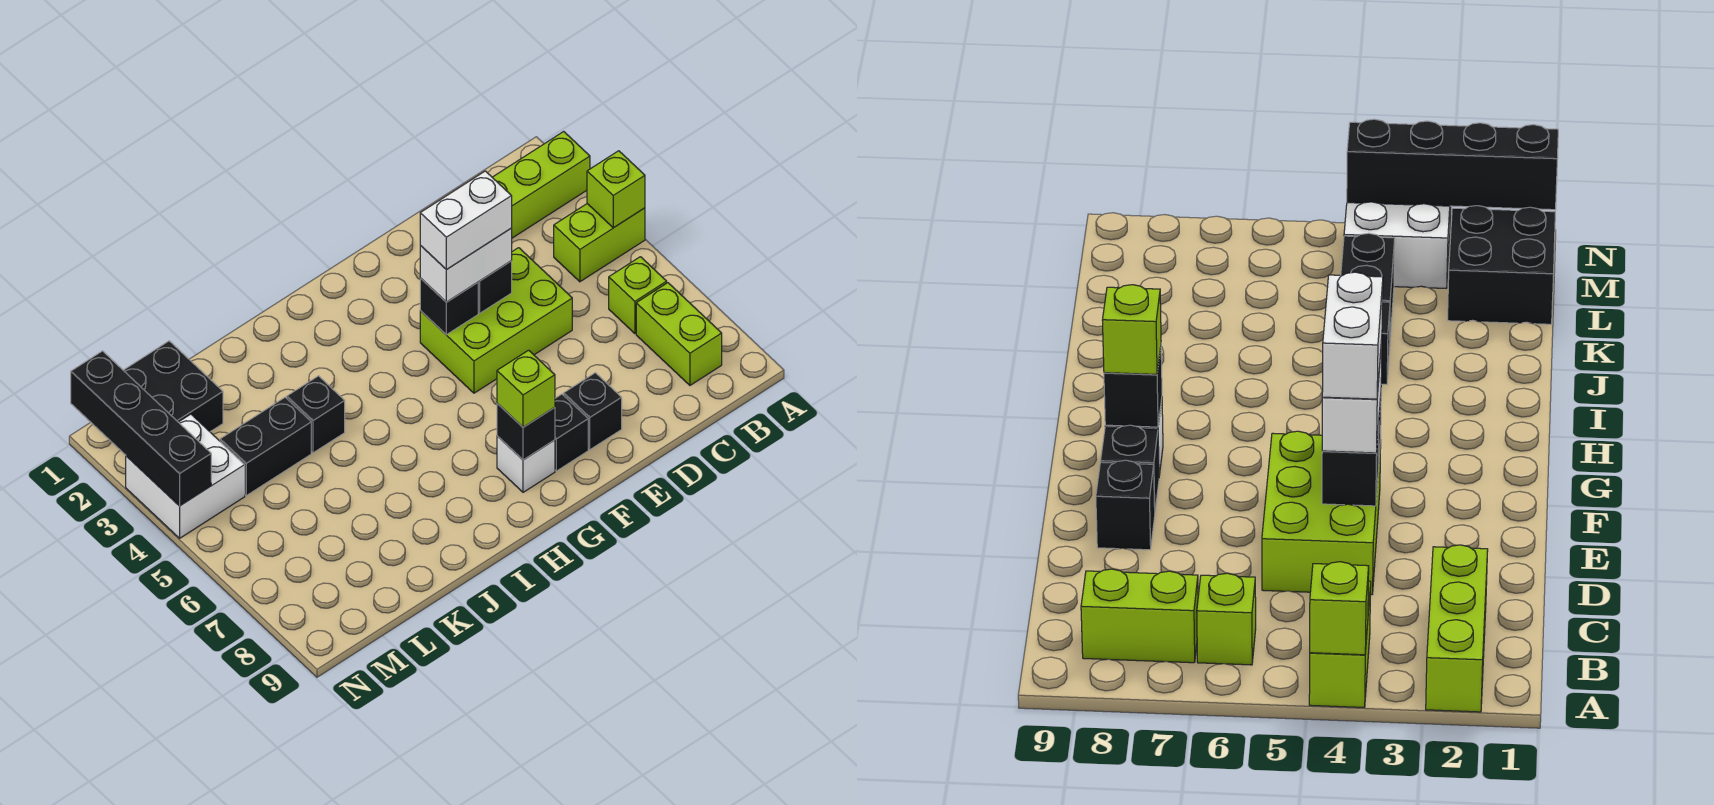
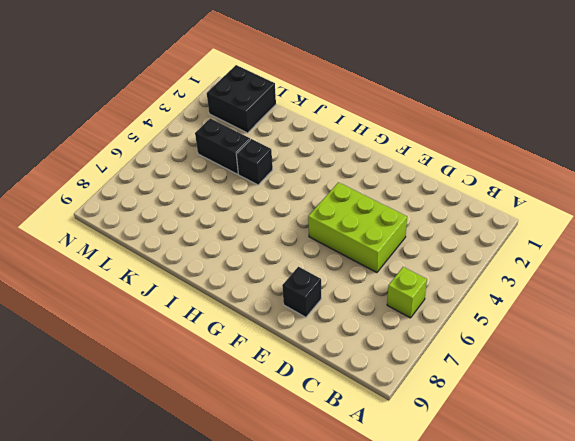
none -> lime 1x3 brick [492,132,590,238]
none -> lime 1x2 brick [554,204,645,282]
none -> lime 1x2 brick [636,283,722,385]

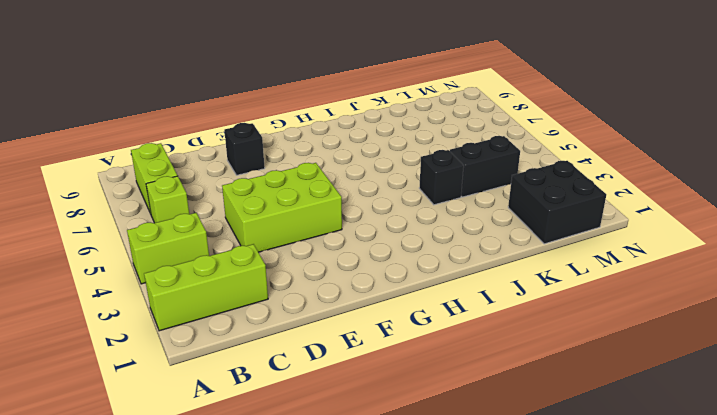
none -> black 1x1 brick [555,394,588,471]
none -> white 1x1 brick [497,436,555,492]
none -> white 2x2 brick [126,414,245,538]

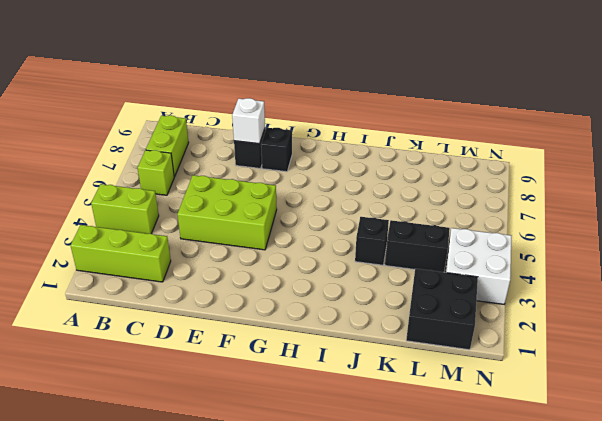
white 1x1 brick [232,98,265,144] -> white 1x1 brick moved to [497,436,555,492]
none -> lime 1x1 brick [587,151,645,228]
none -> black 1x1 brick [478,261,512,313]
none -> black 1x1 brick [420,278,478,335]

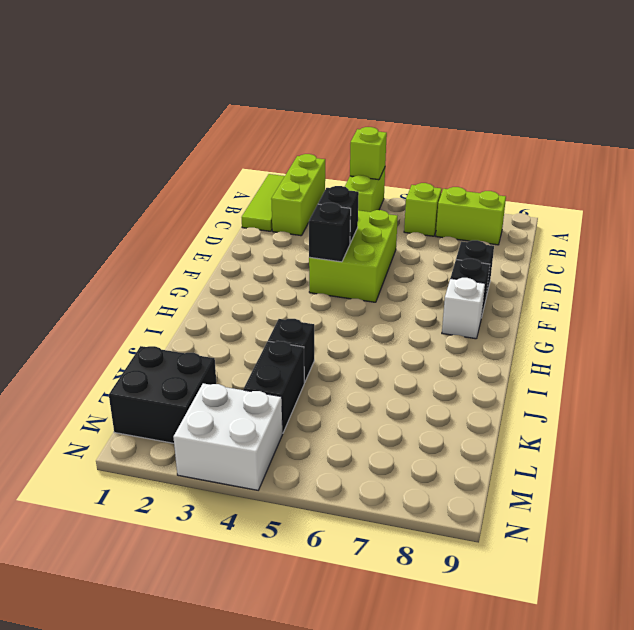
lime 1x3 tile [242,174,285,231] -> none
none -> black 1x1 brick [497,403,555,460]
none -> black 1x4 brick [71,351,211,506]
none -> white 1x2 brick [420,228,512,302]

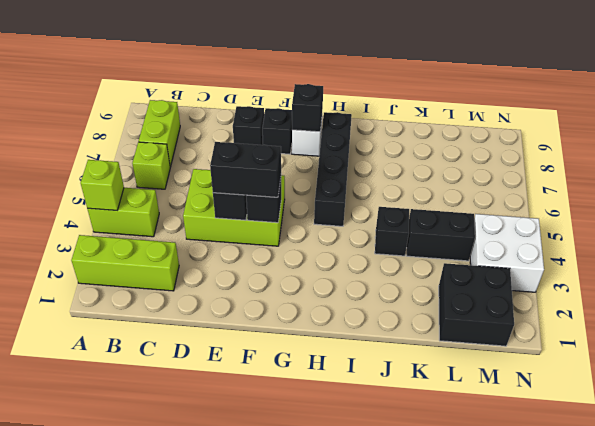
black 1x2 brick [210,142,281,197] -> white 1x2 brick [420,228,512,302]
black 1x4 brick [314,112,352,226] -> black 1x4 brick moved to [71,351,211,506]
none -> lime 1x1 brick [497,350,555,427]
none -> white 1x2 brick [420,171,512,270]

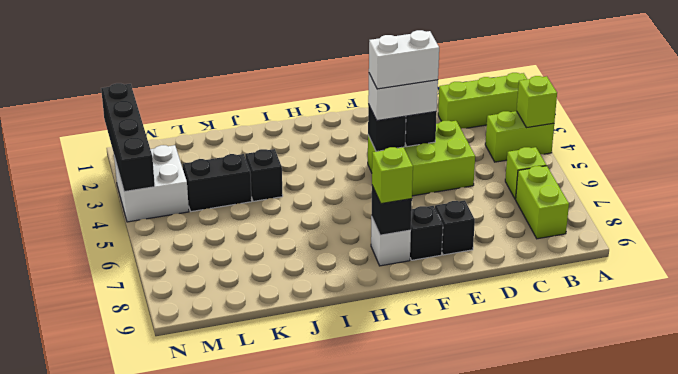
none -> black 2x2 brick [123,341,223,432]

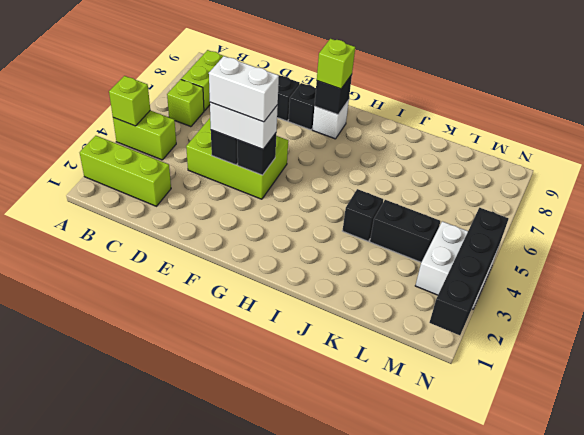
none -> black 2x2 brick [123,341,223,432]

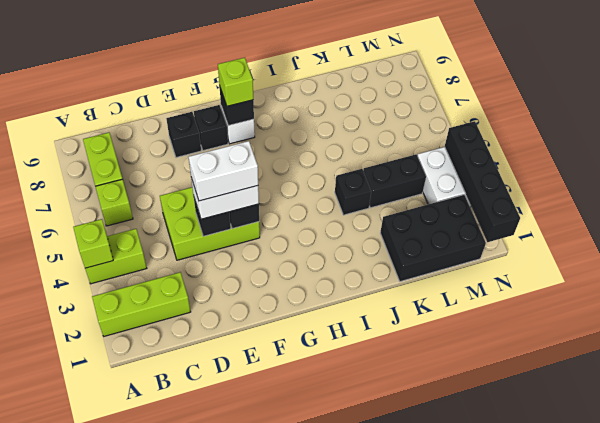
black 2x3 brick [380,195,486,282] -> black 2x2 brick [123,341,223,432]

